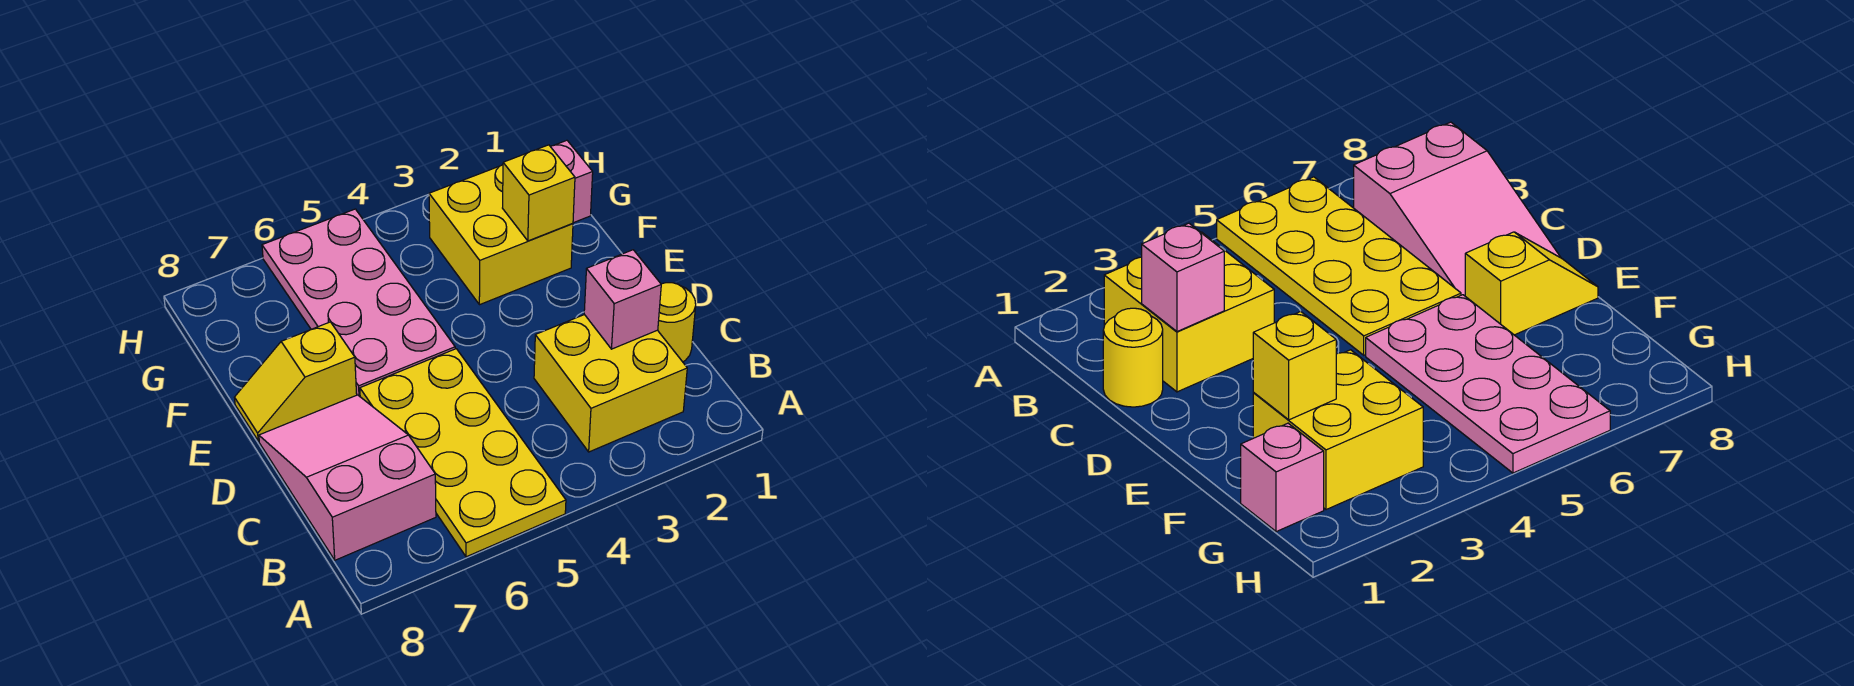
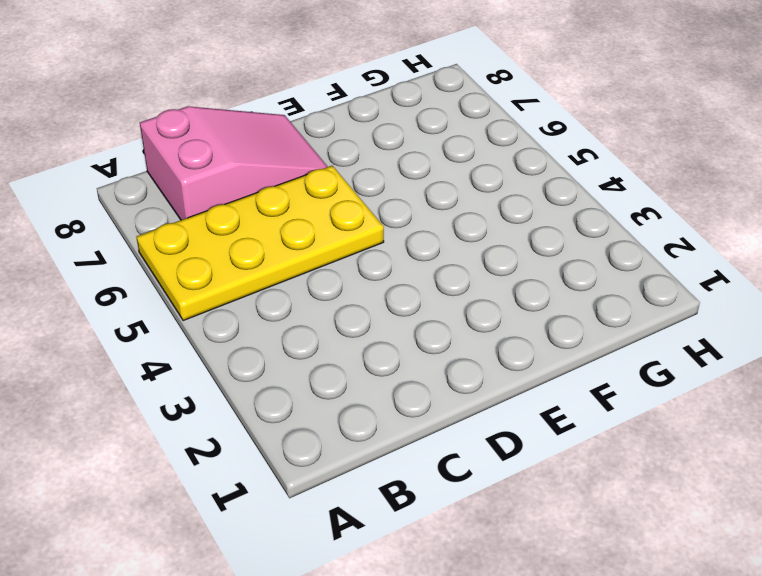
none -> yellow 2x2 brick [534,315,687,452]
none -> yellow 1x1 round brick [658,283,696,362]

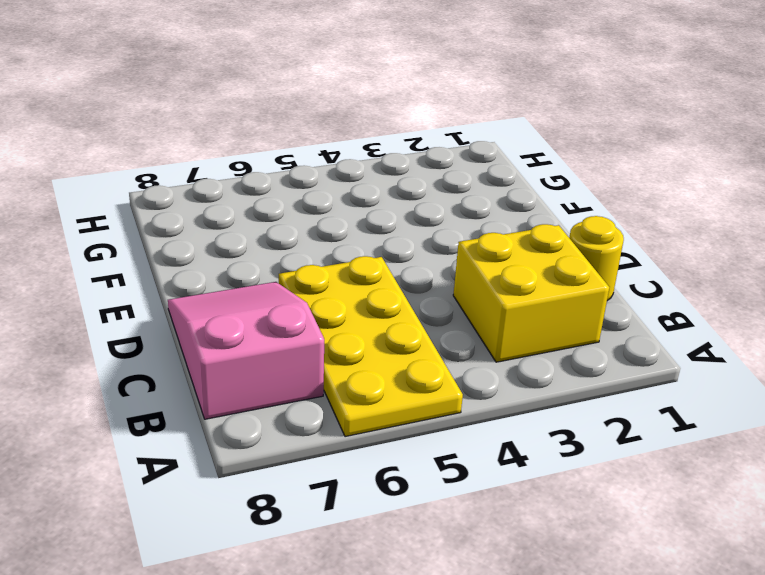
none -> pink 2x4 plate [262,209,455,396]
none -> yellow 1x2 slope [235,322,357,441]

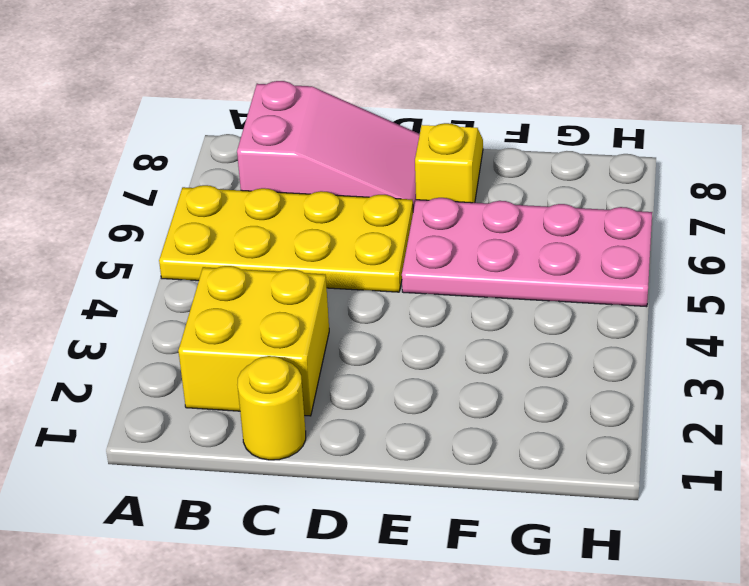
none -> yellow 2x2 brick [429,165,573,305]
none -> pink 1x1 brick [550,140,593,223]

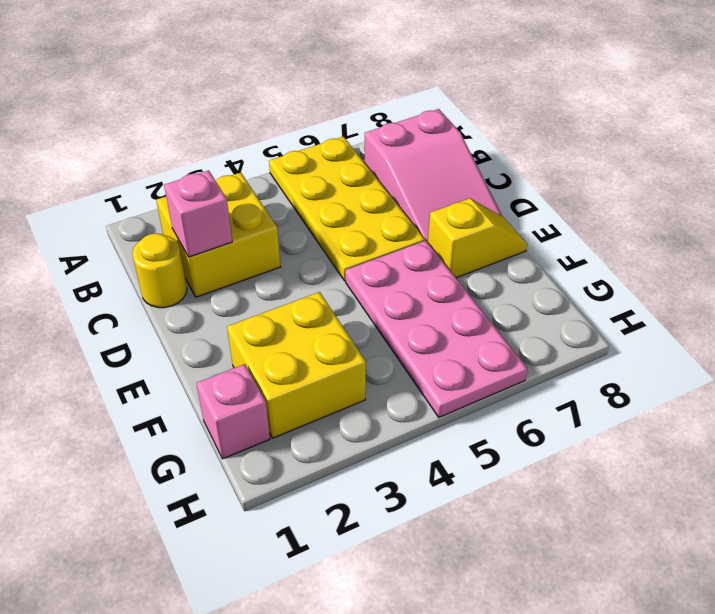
none -> yellow 1x1 brick [503,145,575,241]

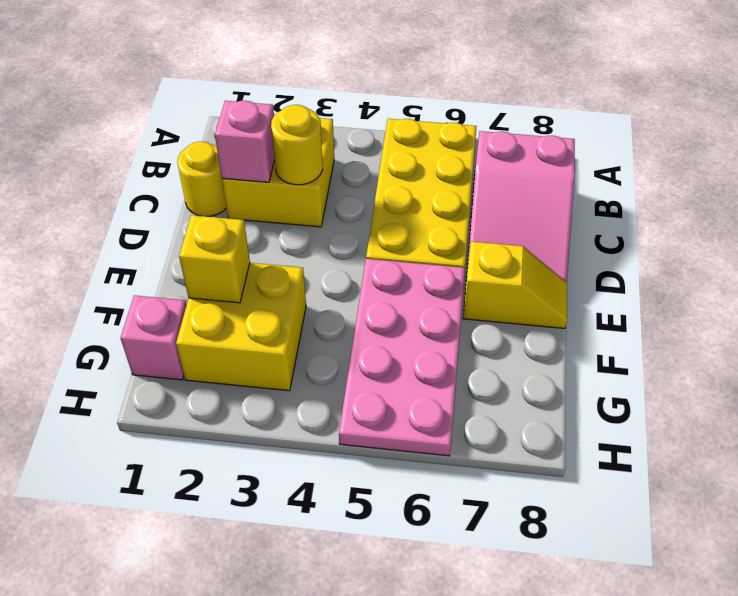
yellow 1x1 round brick [271,105,323,185] -> none

